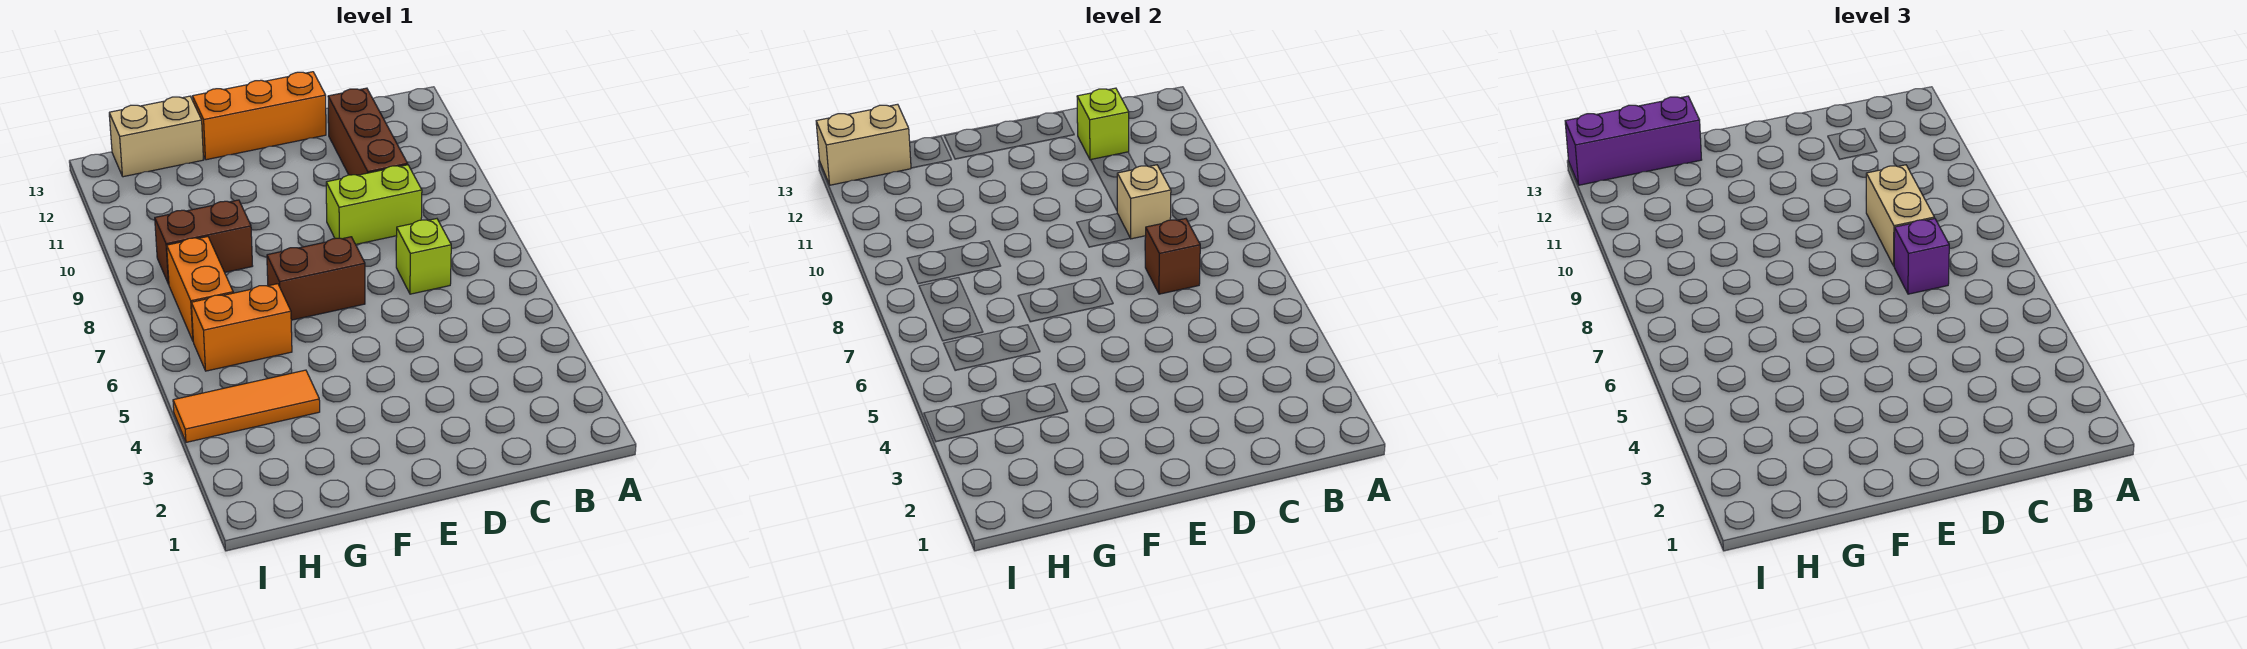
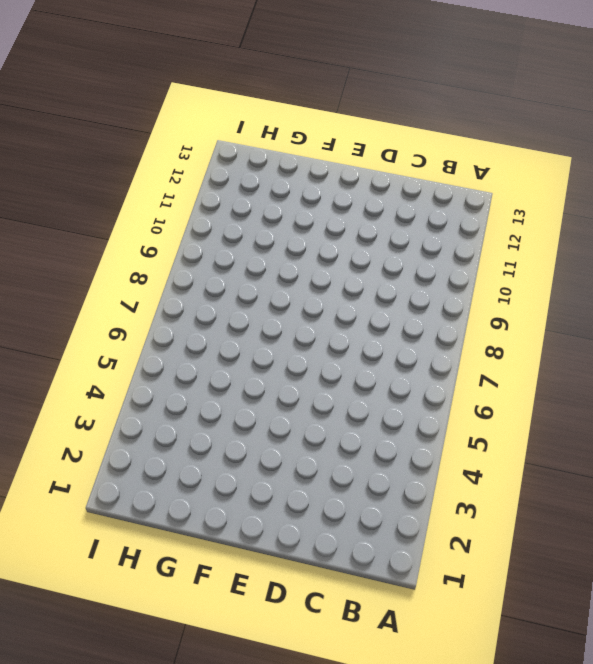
none -> lime 1x1 brick [396,219,451,294]
none -> lime 1x2 brick [326,165,422,244]
none -> brown 1x3 brick [328,88,408,175]

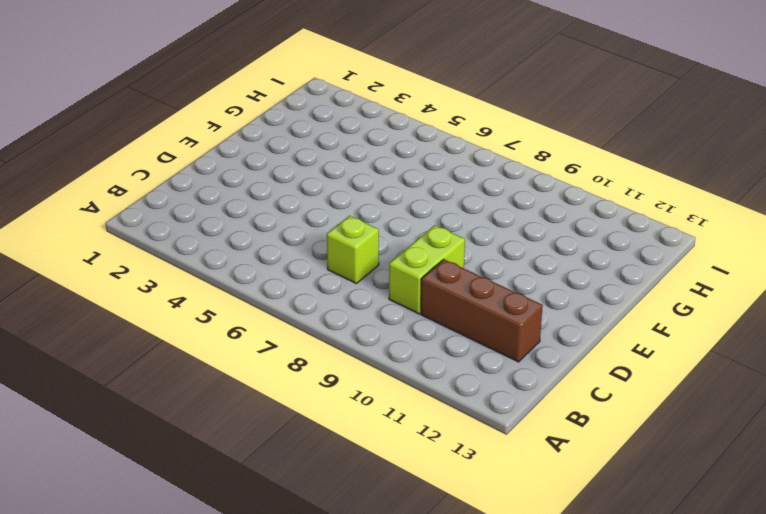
none -> orange 1x3 brick [192,72,326,160]
none -> brown 1x2 brick [267,237,365,320]
none -> orange 1x3 tile [173,370,320,442]

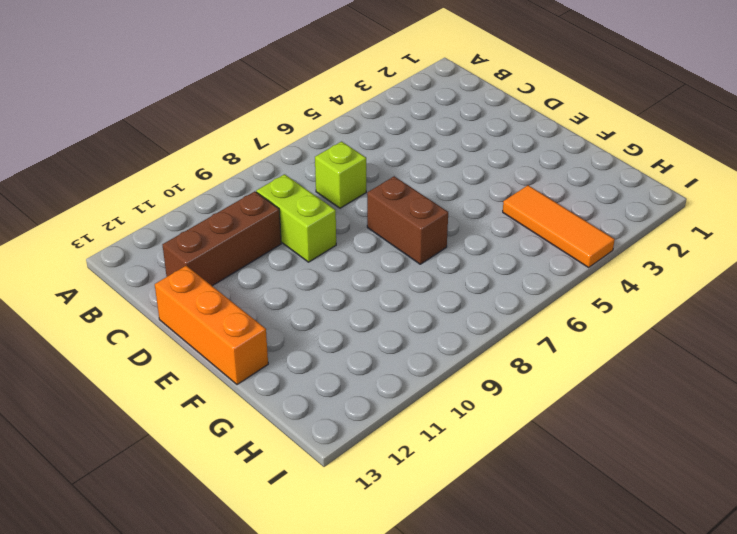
none -> orange 1x2 brick [191,284,292,371]
none -> brown 1x2 brick [155,200,252,284]
none -> tan 1x2 brick [109,96,204,177]

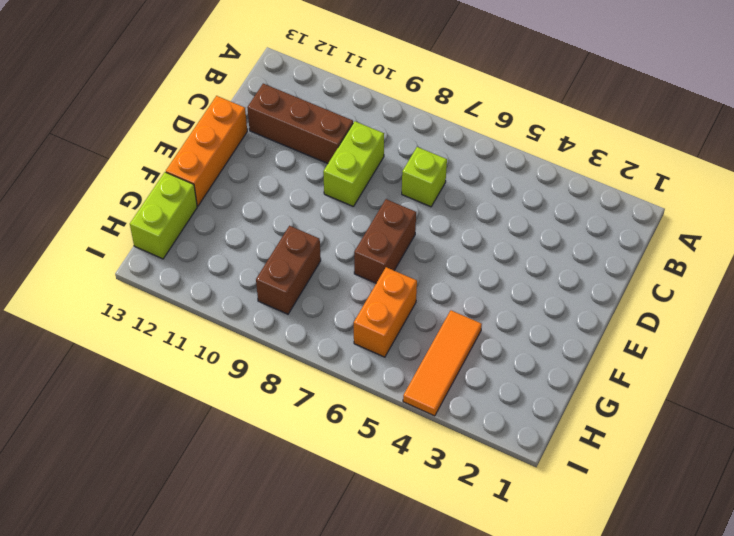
lime 1x2 brick [130,172,197,259] -> tan 1x2 brick [109,96,204,177]
none -> orange 1x2 brick [167,237,233,341]
none -> brown 1x1 brick [1145,219,1200,294]
none -> tan 1x1 brick [1117,165,1171,239]

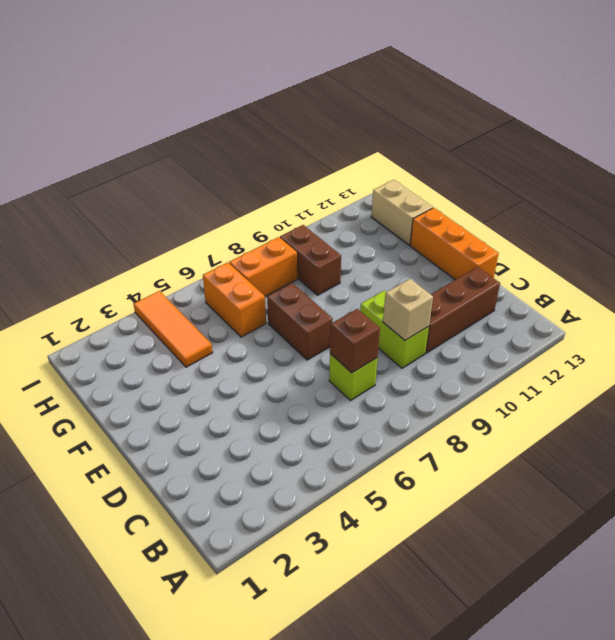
none -> lime 1x1 brick [1077,88,1129,160]
none -> tan 1x2 brick [816,104,911,185]
none -> purple 1x1 brick [1894,218,1949,294]

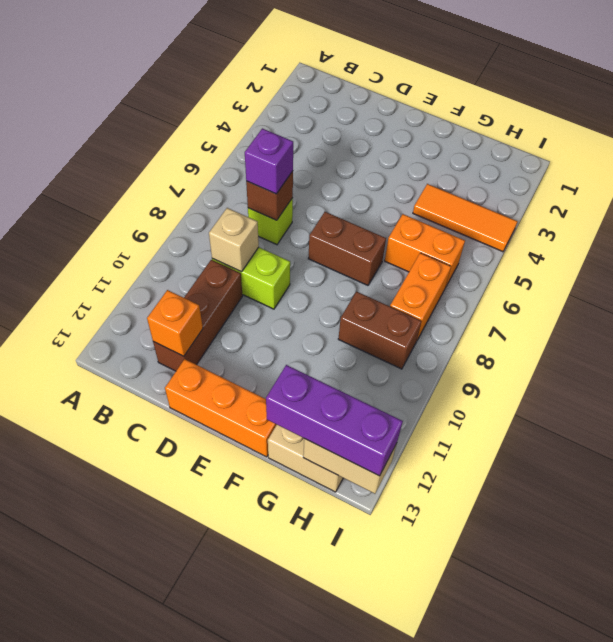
orange 1x1 brick [147,290,203,356] -> lime 1x1 brick [1077,88,1129,160]
none -> tan 1x2 brick [1866,165,1934,266]

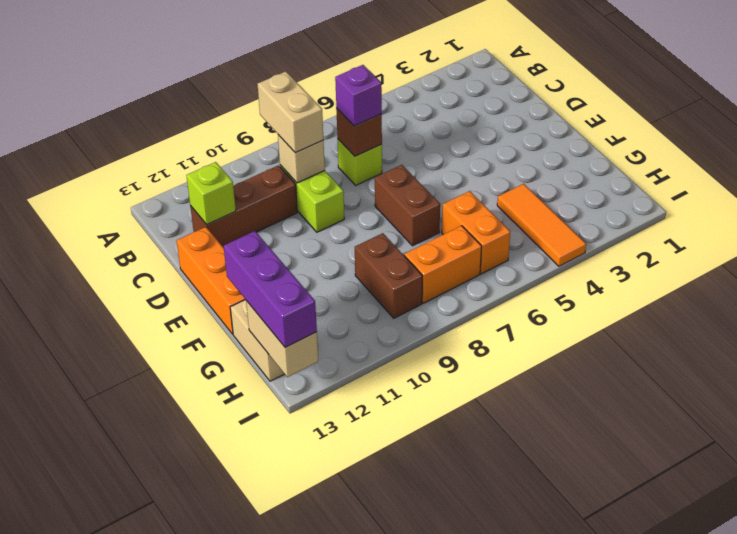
tan 1x2 brick [258,71,323,153] -> tan 1x2 brick turned to [1866,165,1934,266]

